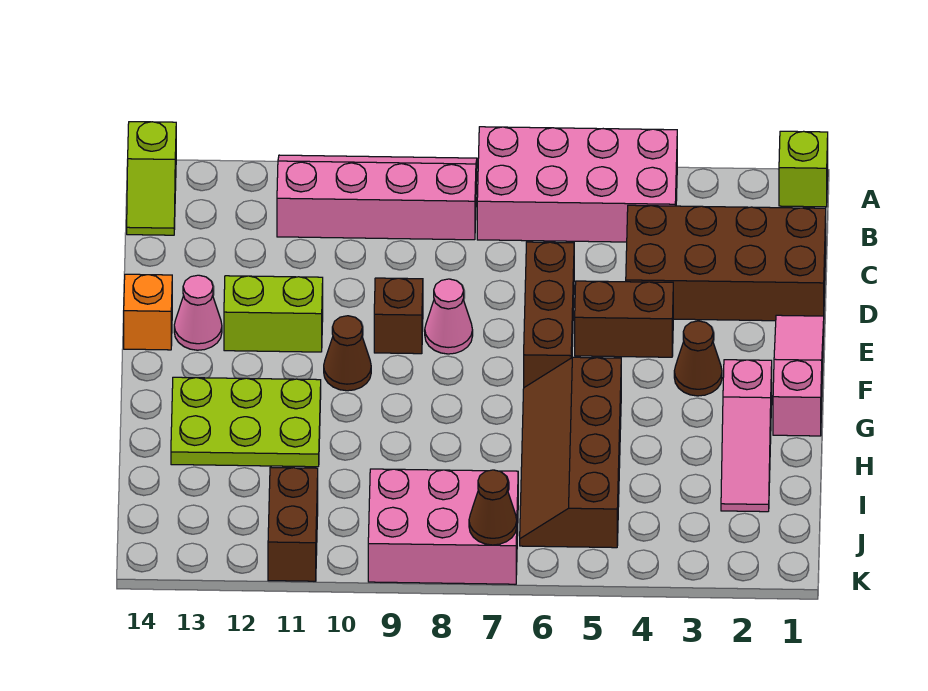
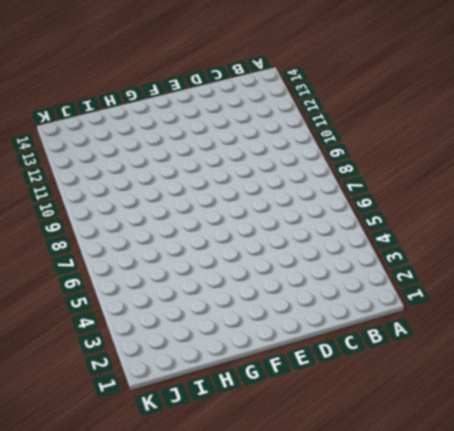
none -> lime 1x1 brick [779,131,828,207]
none -> pink 2x4 brick [477,127,677,242]
none -> pink 2x4 slope [277,155,477,240]

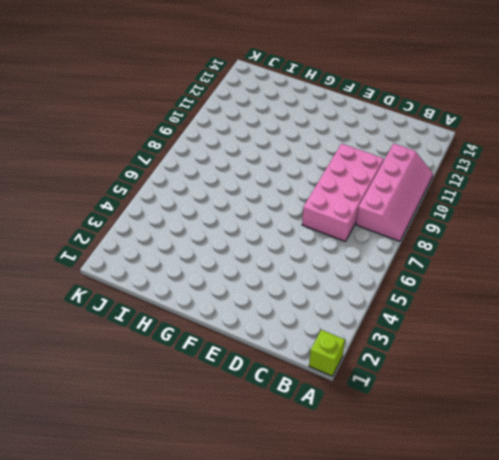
pink 2x4 brick [302,144,384,241] -> pink 2x4 brick moved to [477,127,677,242]
none -> lime 1x2 slope [127,122,176,235]
none -> brown 2x4 brick [626,205,826,321]
none -> brown 1x3 brick [524,242,574,387]

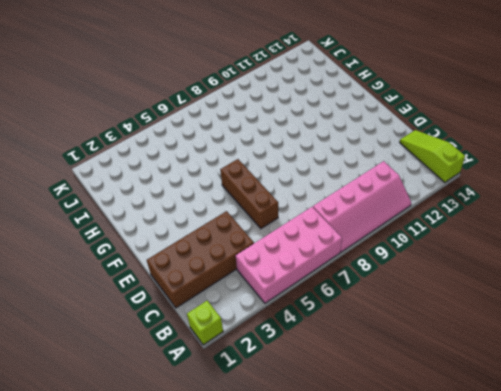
lime 1x3 slope [400,130,465,183] -> lime 1x2 slope [127,122,176,235]
none -> pink 1x3 slope [773,315,824,436]
none -> brown 1x2 brick [575,281,673,357]
none -> pink 1x1 cone [425,279,473,354]

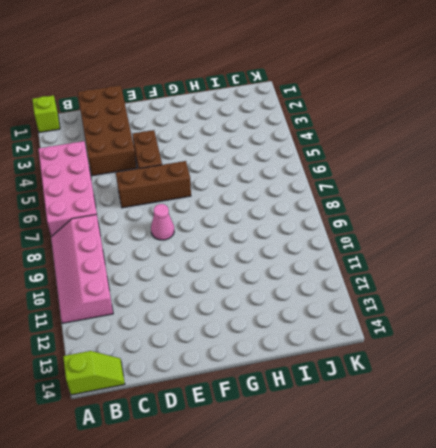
none -> pink 1x3 slope [773,315,824,436]
none -> brown 1x1 brick [374,278,423,354]
none -> lime 1x2 brick [224,276,323,352]

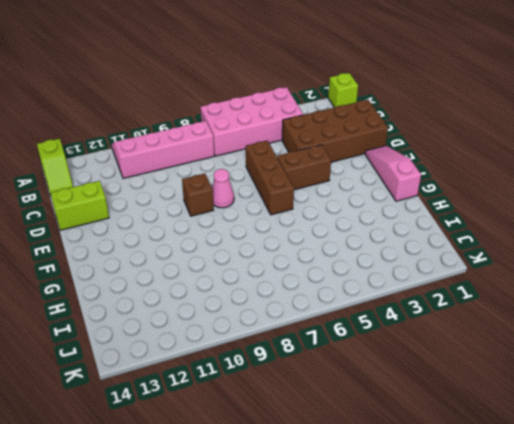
lime 1x2 brick [51,181,109,230] -> lime 1x2 brick moved to [224,276,323,352]
none -> pink 1x1 cone [174,275,222,350]
none -> orange 1x1 brick [124,274,172,350]
none -> brown 1x1 cone [674,321,722,396]

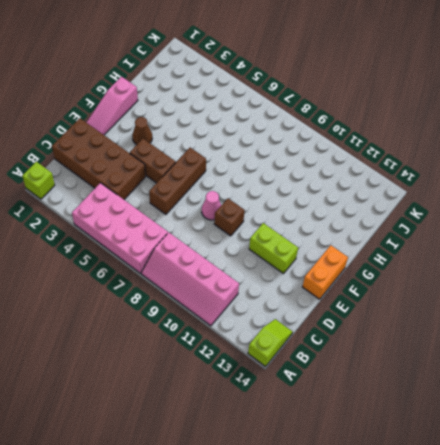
orange 1x2 brick [302,245,348,299] -> orange 1x1 brick [124,274,172,350]
none -> pink 1x1 cone [174,275,222,350]
none -> brown 1x1 cone [324,316,371,391]
none -> pink 1x3 slope [721,360,772,512]

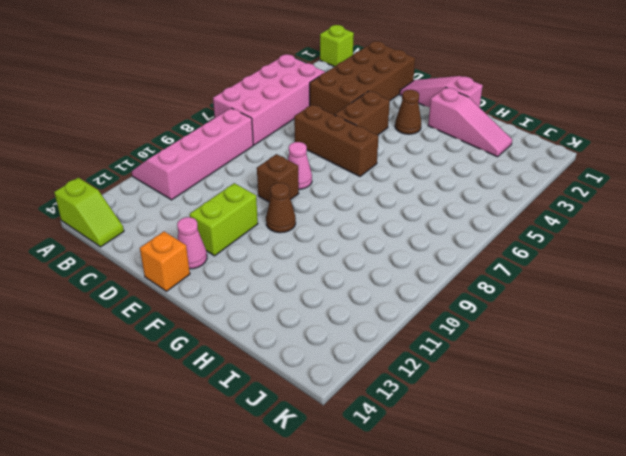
none -> brown 2x4 slope [520,357,621,548]
none -> lime 2x3 plate [171,377,321,467]
none -> pink 2x3 brick [368,469,518,584]

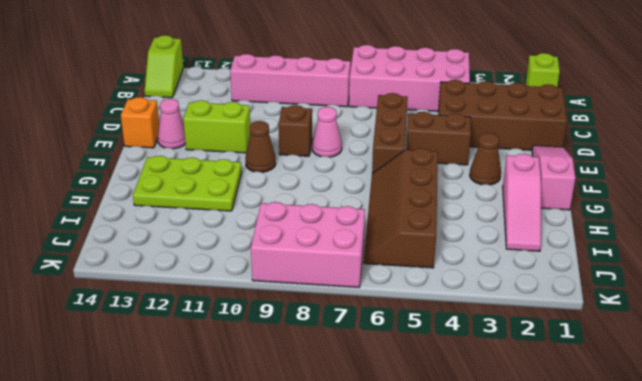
none -> brown 1x2 brick [268,467,318,581]
none -> brown 1x1 cone [469,470,517,545]

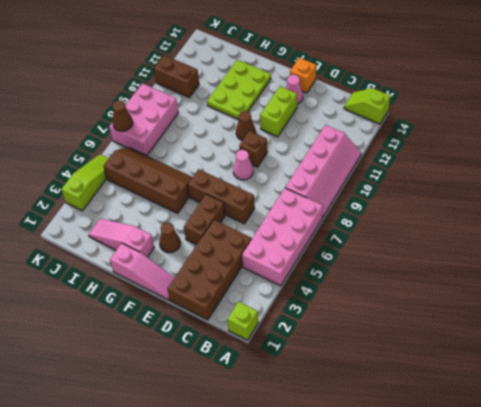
lime 1x3 slope [61,154,109,211] -> none

